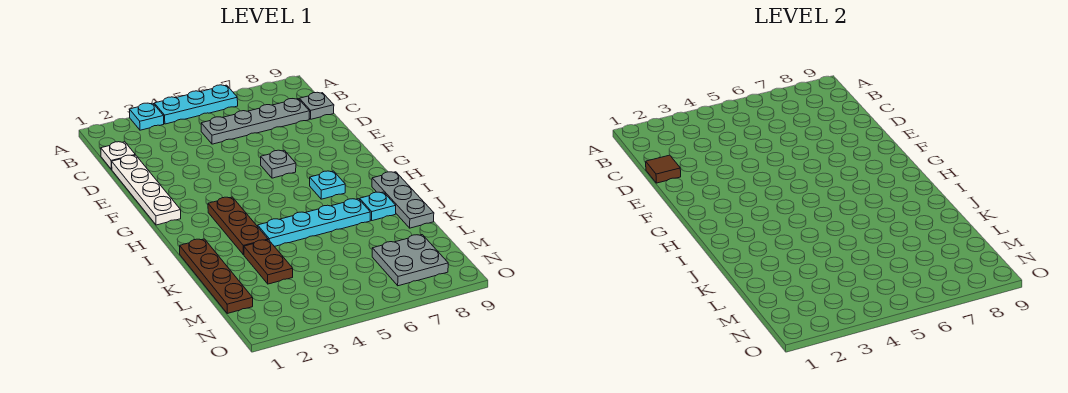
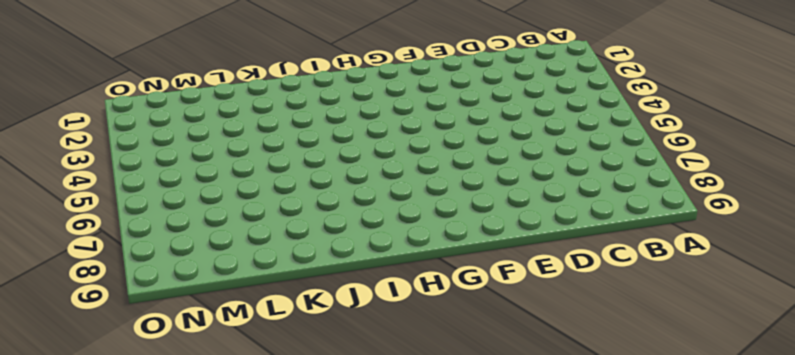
none -> cyan 1x1 plate [129,103,164,130]
none -> cyan 1x3 plate [154,85,238,124]
none -> white 1x1 plate [101,142,135,170]

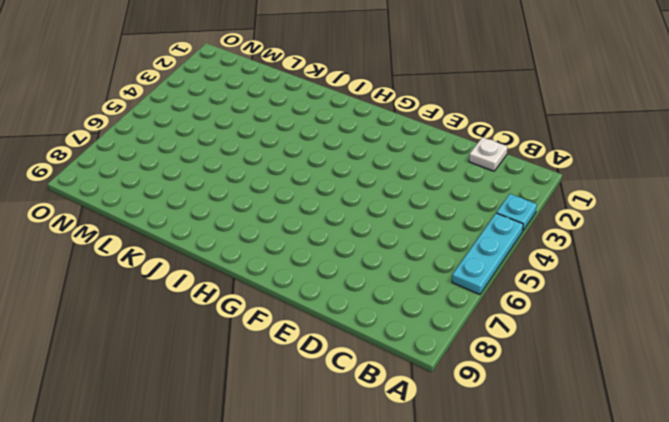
none -> grey 1x4 plate [201,99,310,144]
none -> grey 1x1 plate [299,92,334,119]
none -> white 1x4 plate [112,155,181,225]

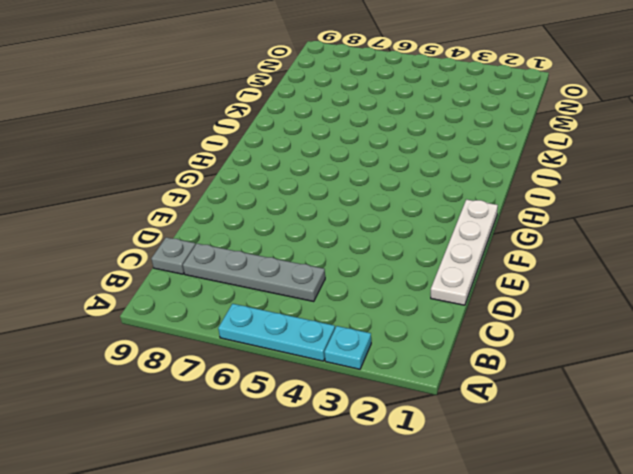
none -> white 1x1 plate [101,142,135,170]
none -> grey 1x1 plate [261,150,296,178]
none -> brown 1x3 plate [208,197,268,255]

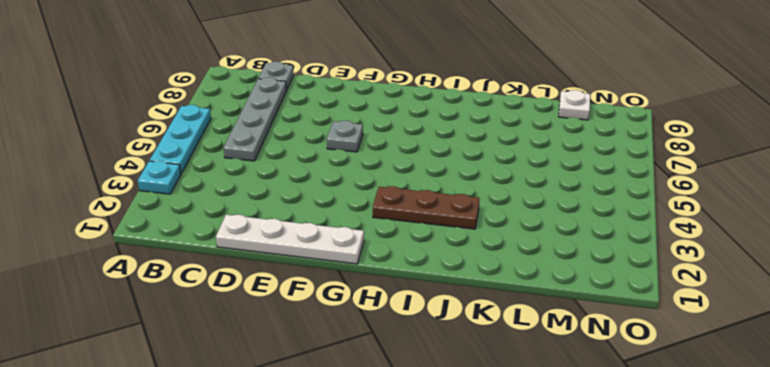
white 1x1 plate [559,90,590,120] -> white 1x1 plate moved to [101,142,135,170]
none -> cyan 1x1 plate [310,171,345,199]
none -> grey 1x3 plate [372,172,434,228]
none -> brown 1x4 plate [180,239,253,313]

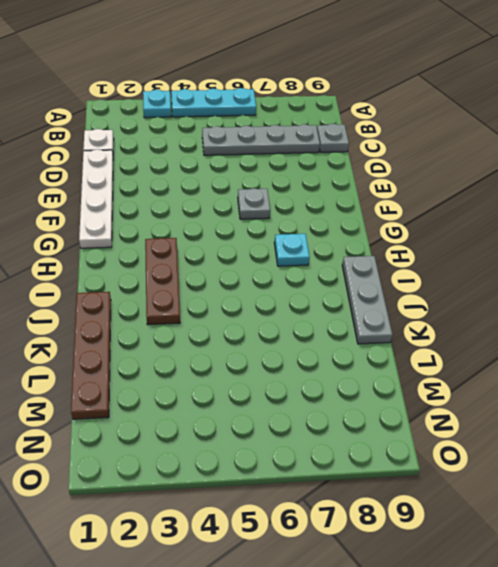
none -> cyan 1x4 plate [258,199,370,246]
none -> cyan 1x1 plate [360,192,396,221]
none -> brown 1x2 plate [244,240,293,284]

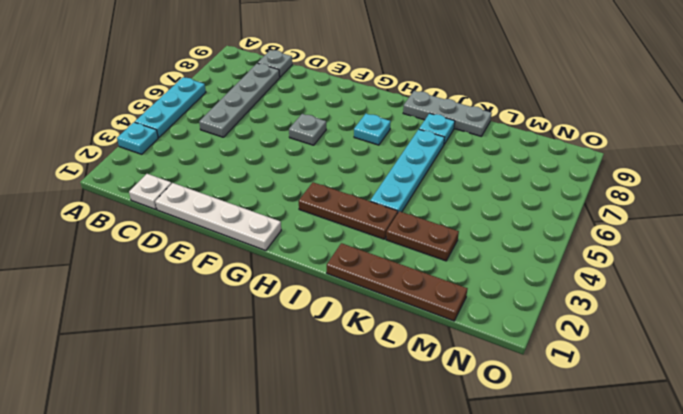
none -> grey 2x2 plate [372,235,448,286]
none -> brown 1x1 tile [646,155,681,183]

